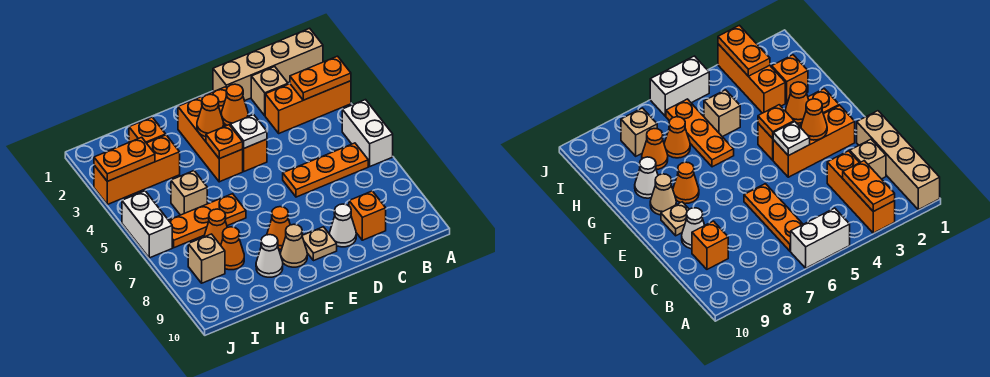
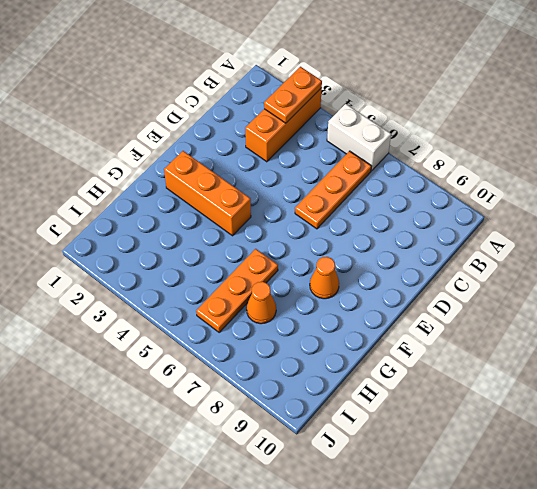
none -> tan 1x4 brick [213,28,323,101]
none -> tan 1x1 brick [251,66,288,116]
none -> orange 1x1 brick [349,191,386,240]

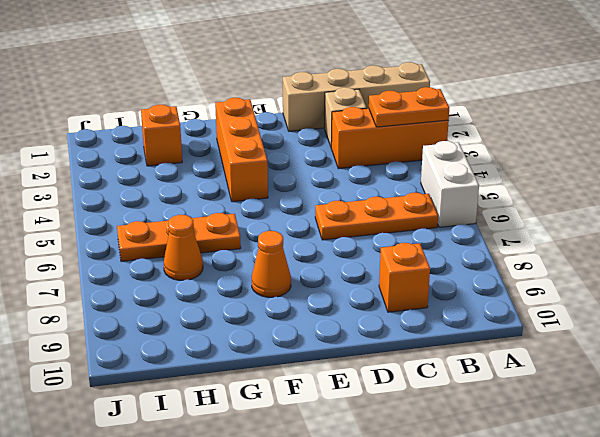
none -> white 1x1 cone [330,204,356,247]
none -> orange 1x3 brick [202,87,267,171]
none -> tan 1x1 plate [302,227,337,261]

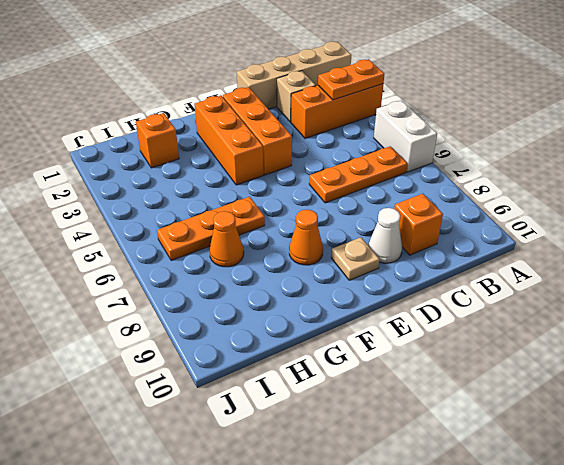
none -> tan 1x1 cone [281,224,307,267]
none -> white 1x1 cone [256,235,283,277]
none -> orange 1x3 brick [94,135,180,205]

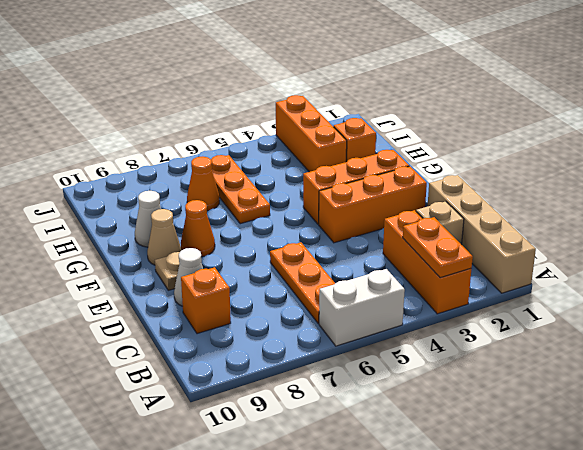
none -> tan 1x1 brick [171,171,207,215]
none -> orange 1x1 cone [221,227,244,270]
none -> tan 1x1 brick [188,234,225,283]

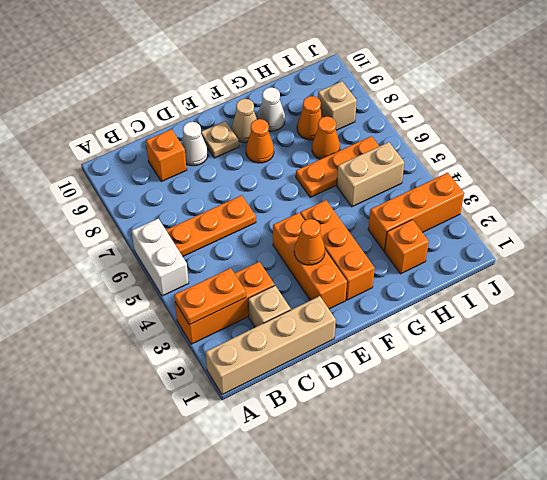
tan 1x2 brick [337,142,404,207] -> tan 1x1 brick [171,171,207,215]
none -> white 1x2 brick [122,191,172,258]
none -> white 1x1 plate [230,115,267,148]
none -> orange 1x1 cone [197,94,224,137]

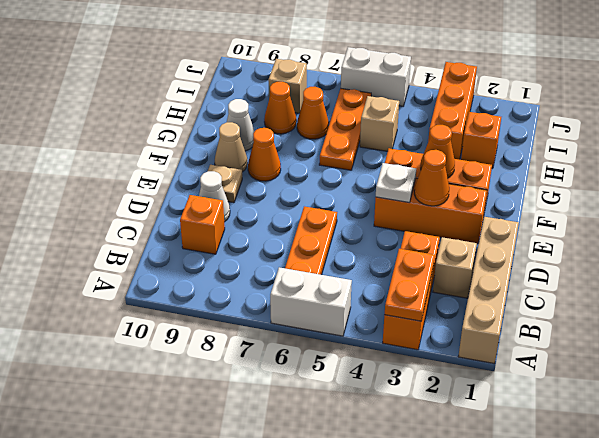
none -> orange 1x1 plate [206,125,243,159]
none -> orange 1x2 plate [94,137,155,181]

